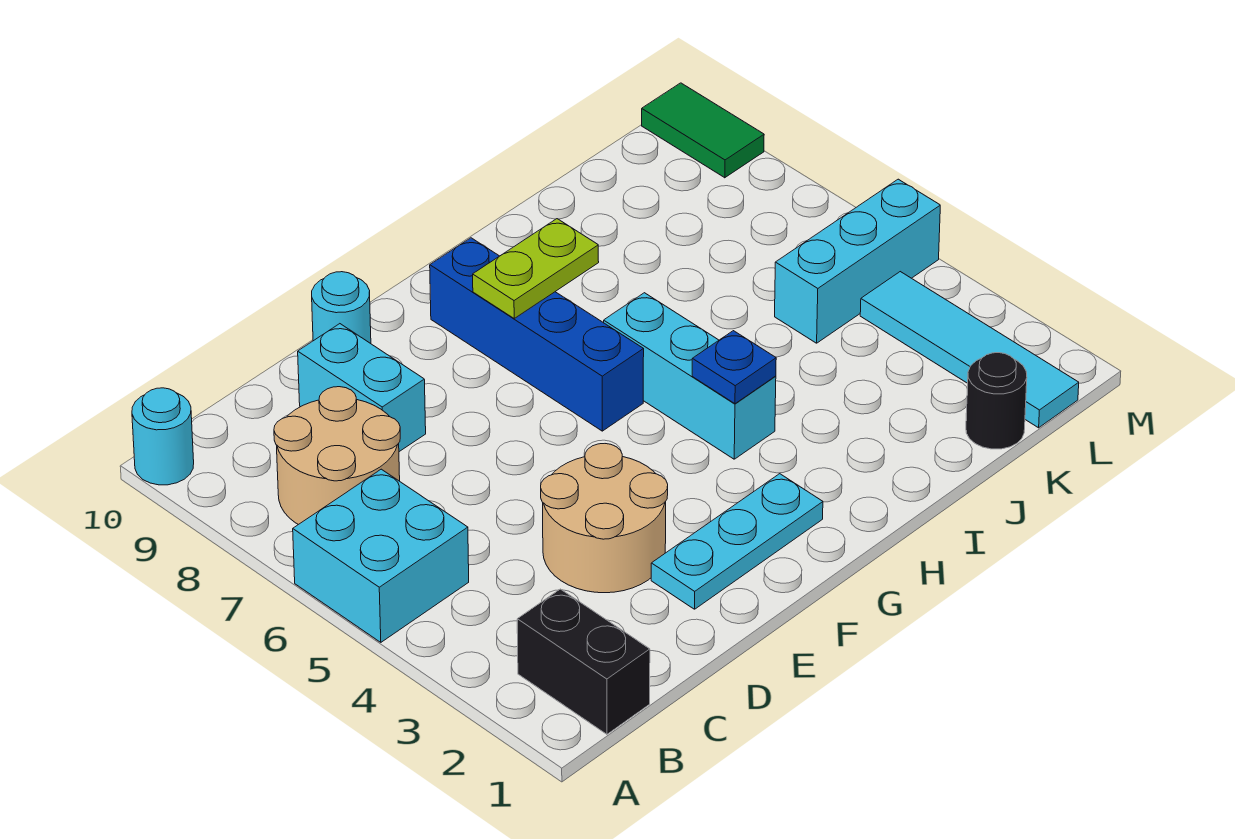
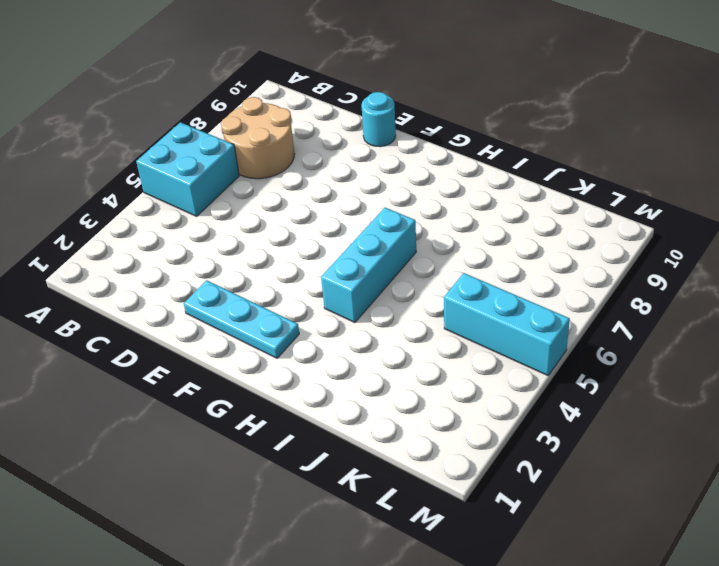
none -> cyan 1x1 round brick [132,388,194,485]
none -> black 1x2 brick [517,589,650,734]
none -> tan 2x2 round brick [541,444,668,593]

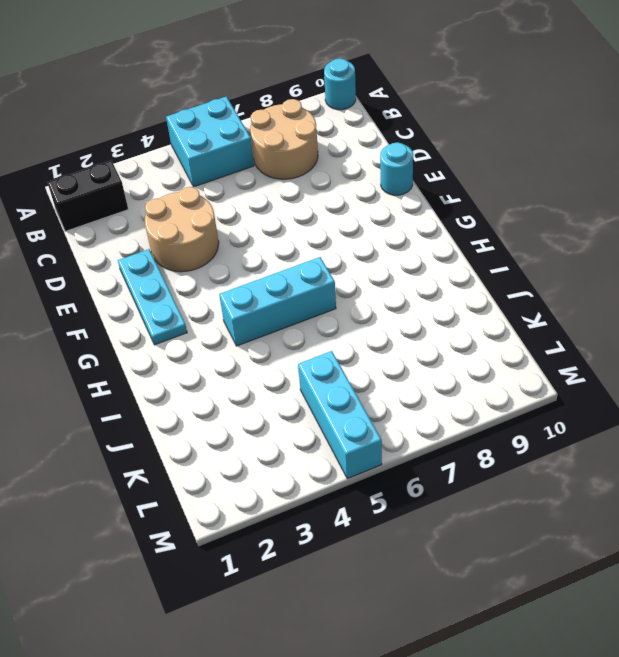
none -> cyan 1x2 brick [298,324,426,452]
none -> blue 1x4 brick [430,238,644,431]
none -> black 1x1 round brick [966,353,1027,449]

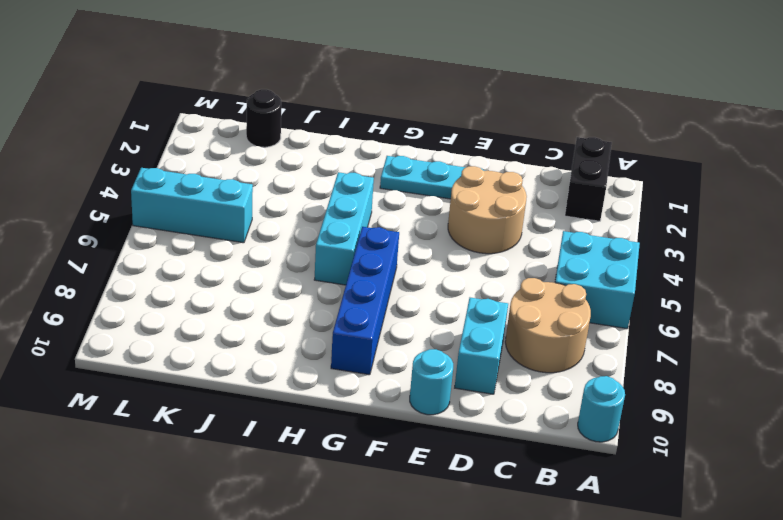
none -> cyan 1x4 tile [860,272,1079,428]
none -> green 1x2 tile [642,83,764,178]
none -> lime 1x2 plate [473,219,599,318]

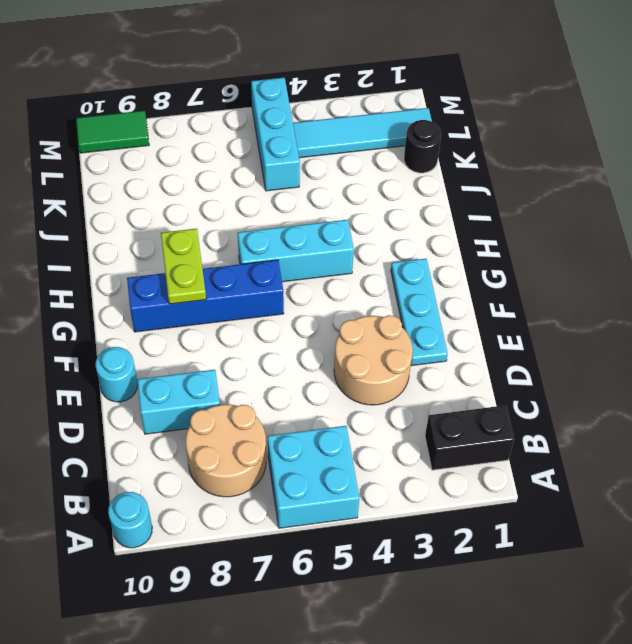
none -> blue 1x1 plate [692,331,776,404]

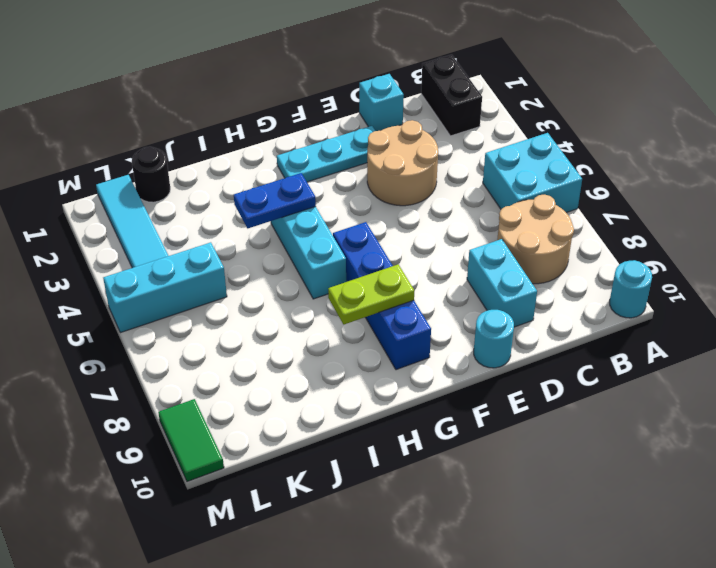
cyan 1x1 brick [359,74,404,131] -> none
blue 1x2 plate [234,173,316,228] -> blue 1x1 plate [692,331,776,404]

